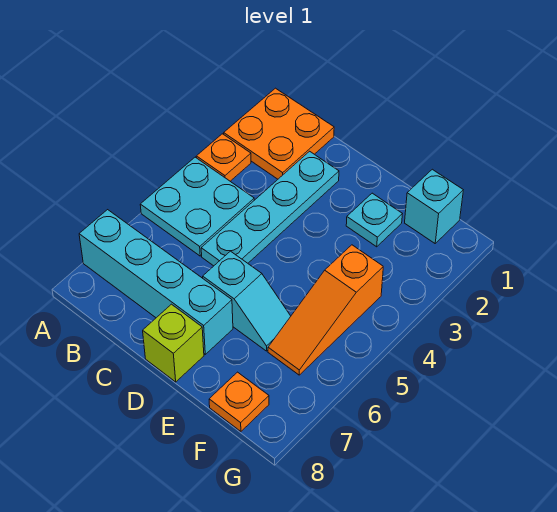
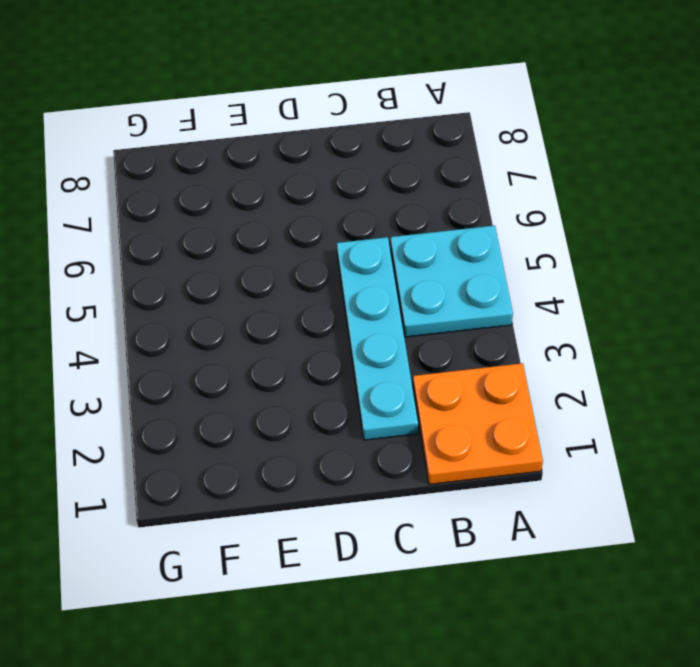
none -> orange 1x1 plate [196,134,251,181]
none -> cyan 1x4 brick [79,210,233,354]

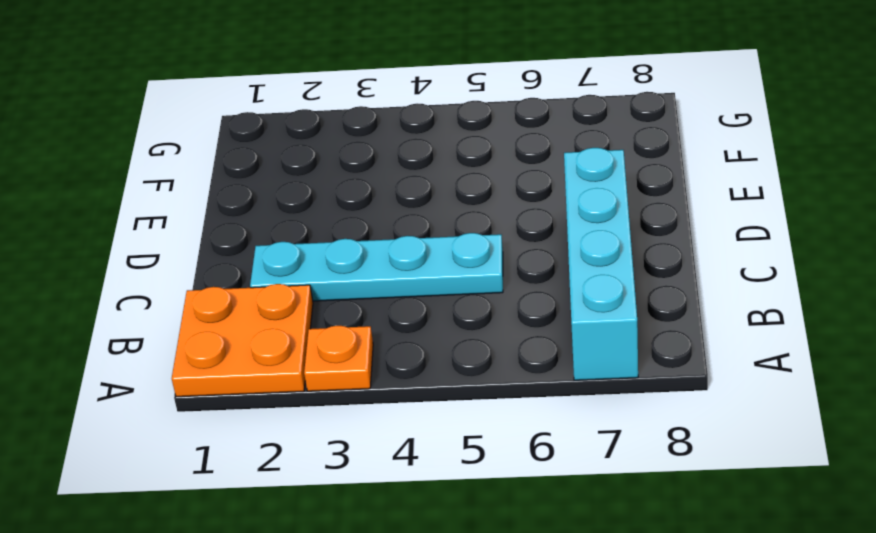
none -> cyan 2x2 plate [140,157,254,256]
none -> cyan 1x2 slope [203,251,291,351]

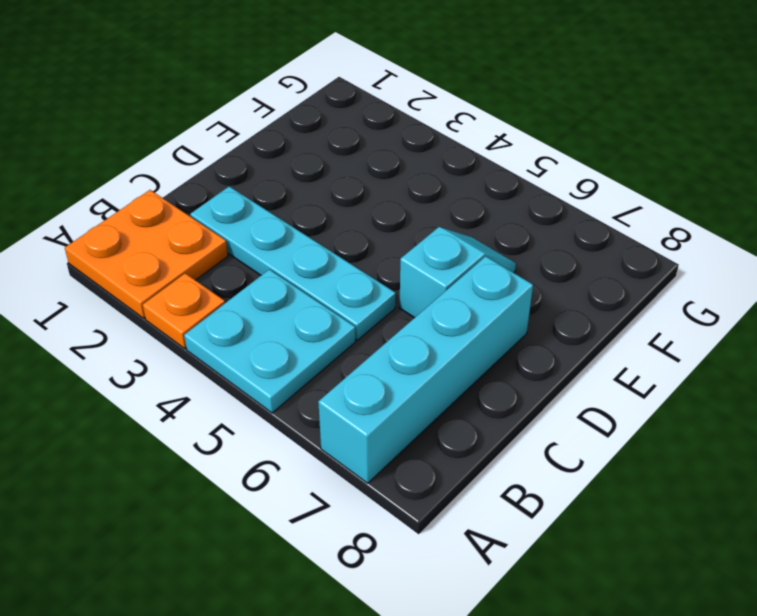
none -> lime 1x1 brick [143,304,204,382]
none -> cyan 1x1 plate [346,193,402,247]

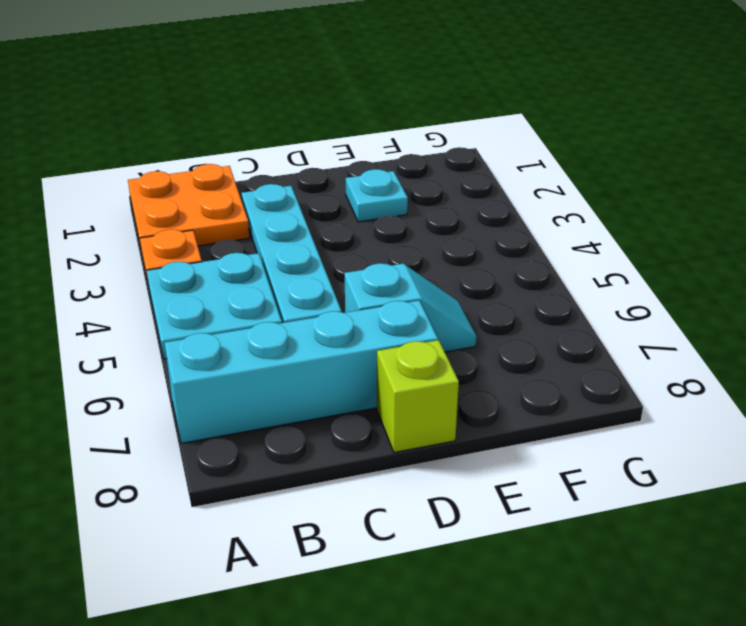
none -> cyan 1x1 brick [405,169,463,243]
none -> orange 1x3 slope [268,245,383,375]

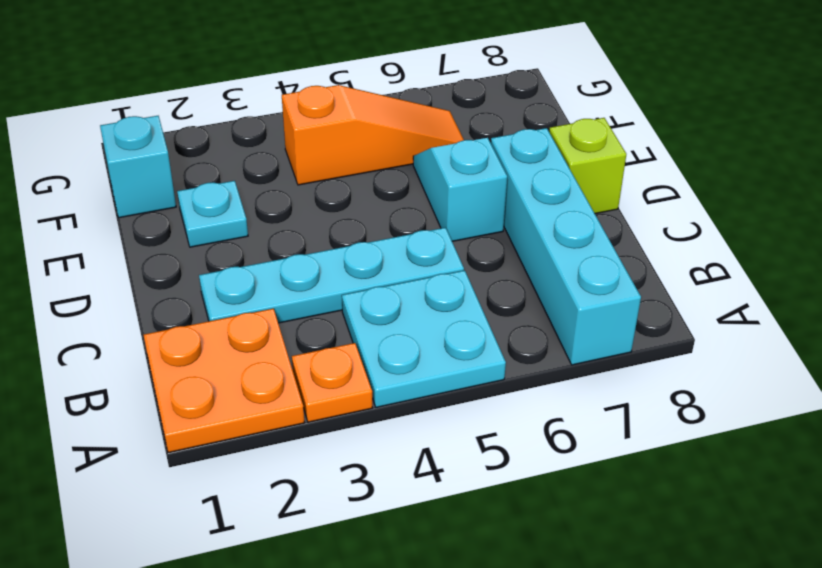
none -> orange 1x1 plate [209,372,269,431]

